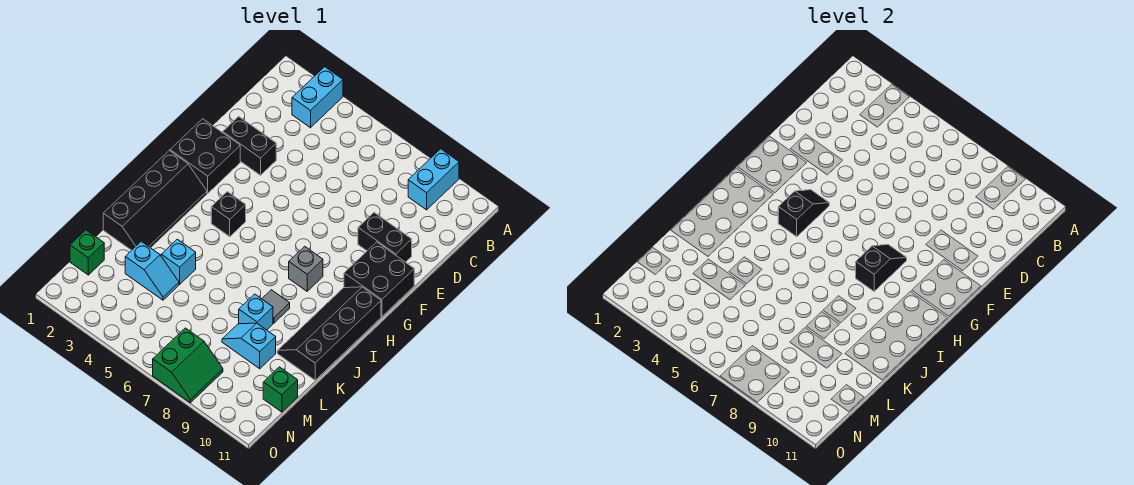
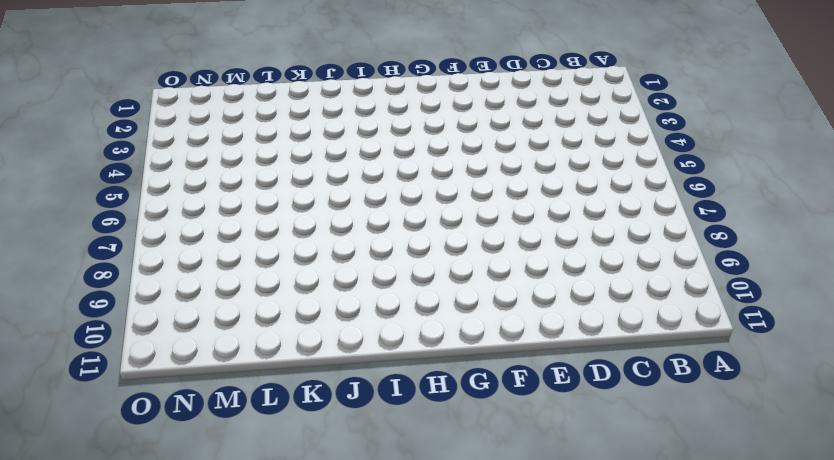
none -> cyan 1x2 brick [292,67,343,128]
none -> cyan 1x2 brick [408,149,459,210]
none -> black 1x2 brick [223,117,276,175]

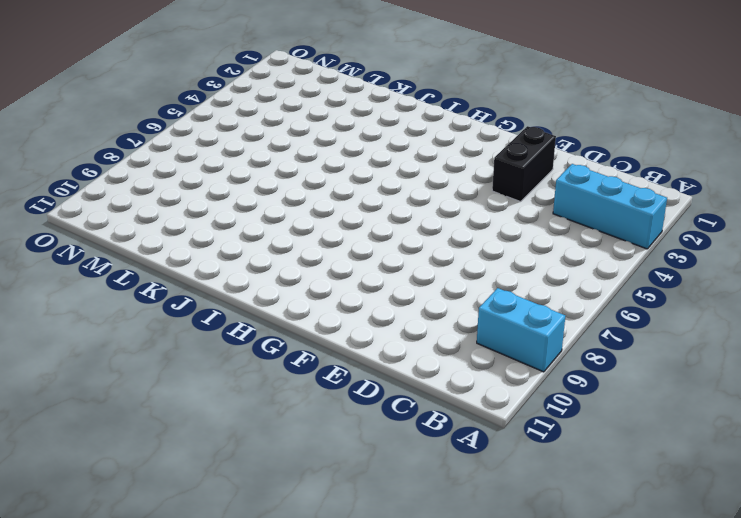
cyan 1x3 brick [553,164,667,249] -> cyan 1x2 brick [292,67,343,128]
none -> black 1x2 brick [358,213,412,262]
none -> black 2x2 brick [170,119,240,193]
none -> black 2x2 brick [344,242,414,317]

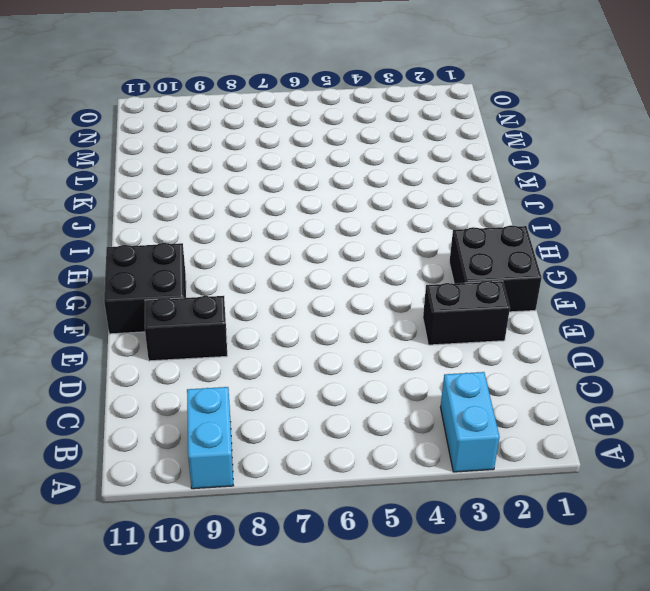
none -> black 2x4 slope [103,151,207,250]
none -> black 1x1 brick [211,192,246,237]
none -> grey 1x1 brick [289,246,323,291]

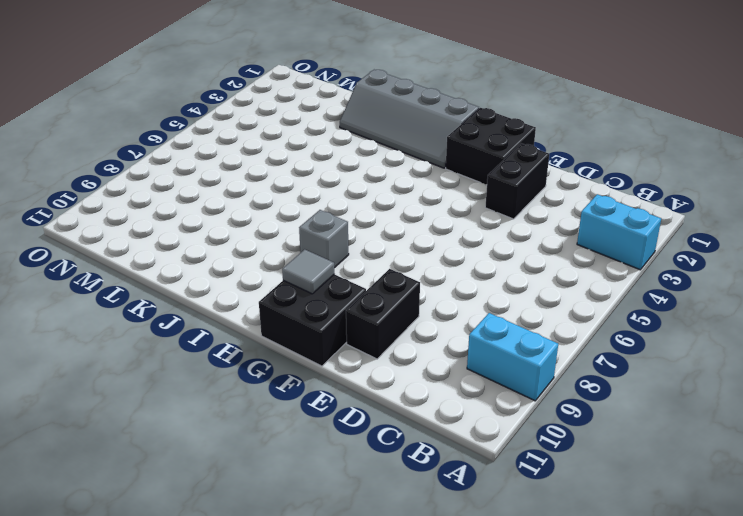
grey 1x1 tile [282,249,334,294] -> grey 1x1 tile moved to [262,290,290,323]
grey 2x4 slope [340,70,479,168] -> black 2x4 slope [103,151,207,250]
none -> black 1x1 brick [211,192,246,237]
none -> black 2x4 slope [277,287,381,380]
none -> cyan 1x1 brick [161,239,196,284]

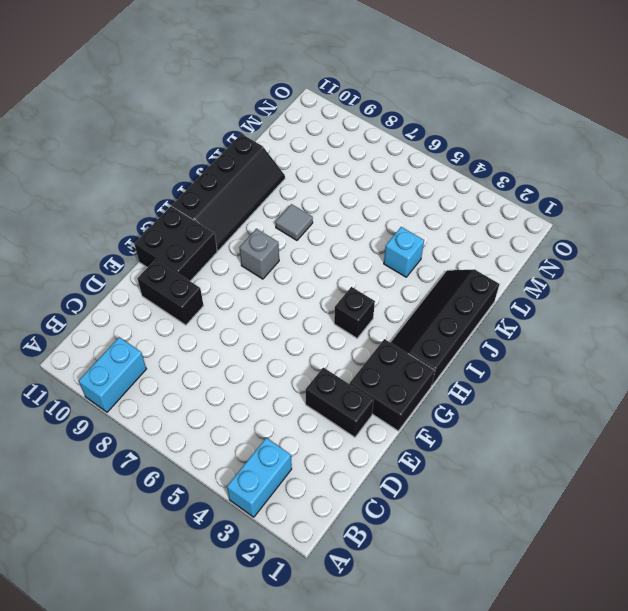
none -> cyan 1x1 brick [239,294,273,330]
none -> cyan 1x2 slope [125,241,179,300]
none -> cyan 1x2 slope [222,323,276,369]

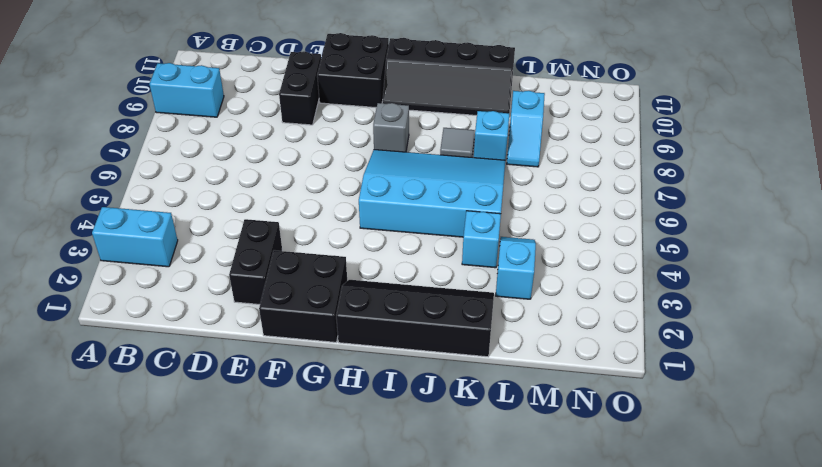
cyan 3x4 slope [359,150,505,237] -> none
none -> black 1x1 brick [211,192,246,237]
none -> green 1x1 brick [70,230,104,275]
none -> green 1x1 brick [263,367,298,412]

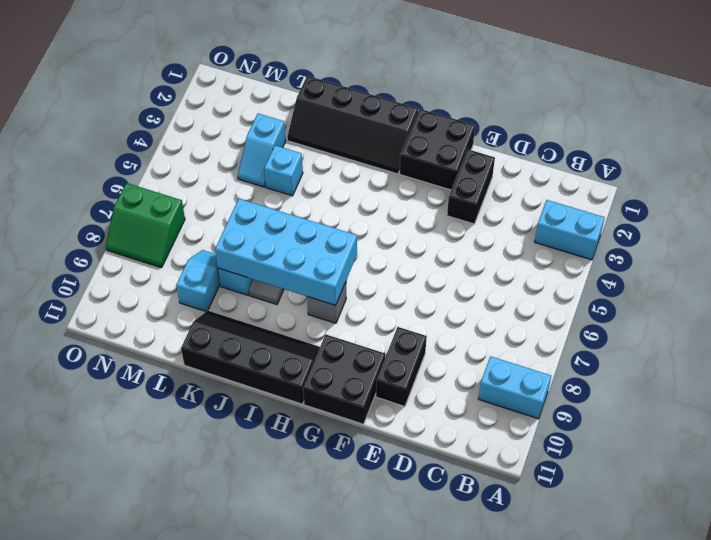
cyan 2x4 brick [215,199,357,305] -> black 1x2 slope [856,245,907,291]
none -> black 1x1 brick [211,192,246,237]
none -> green 1x1 brick [70,230,104,275]
none -> green 1x1 brick [263,367,298,412]

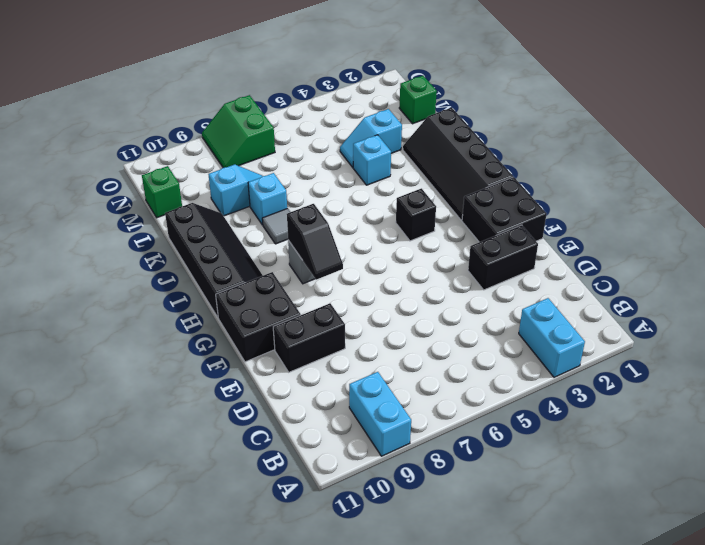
none -> black 1x2 slope [778,190,829,237]

